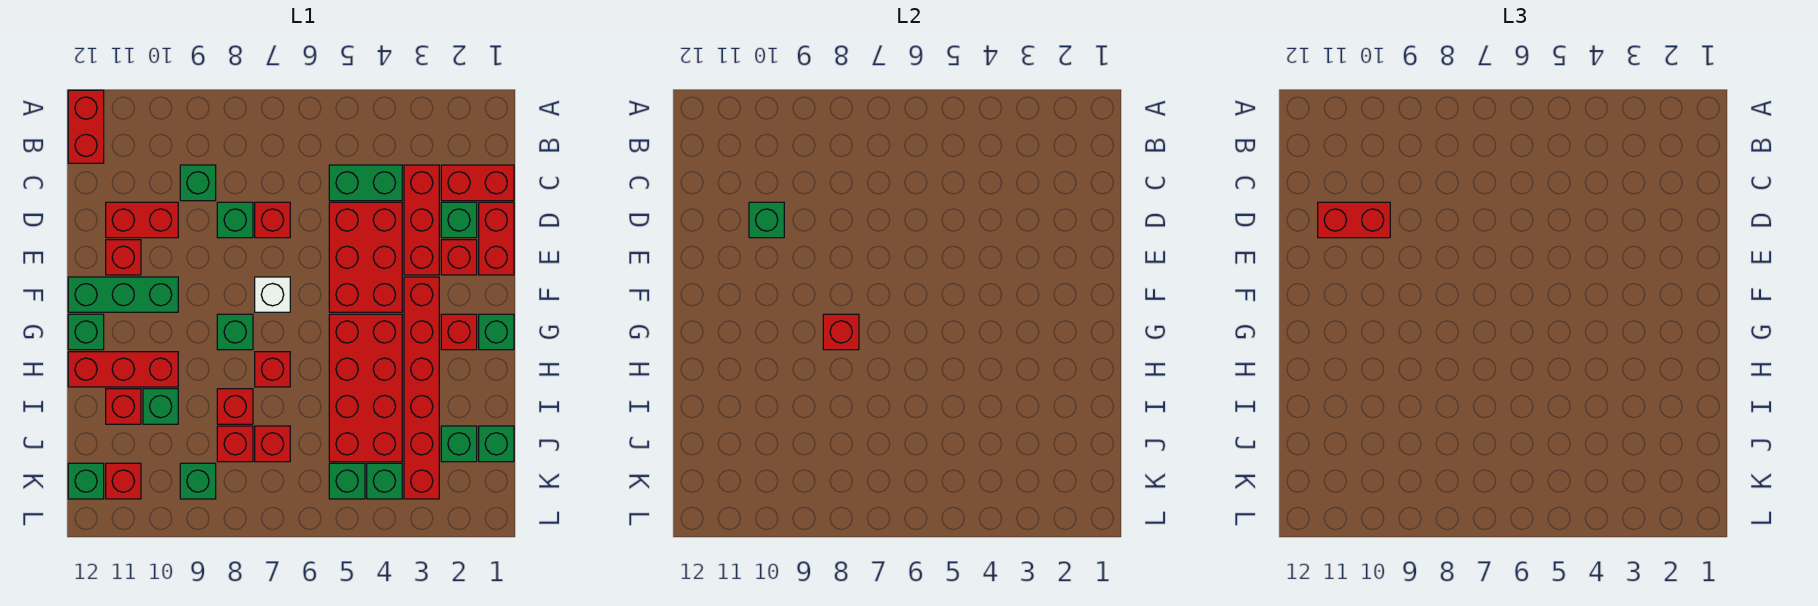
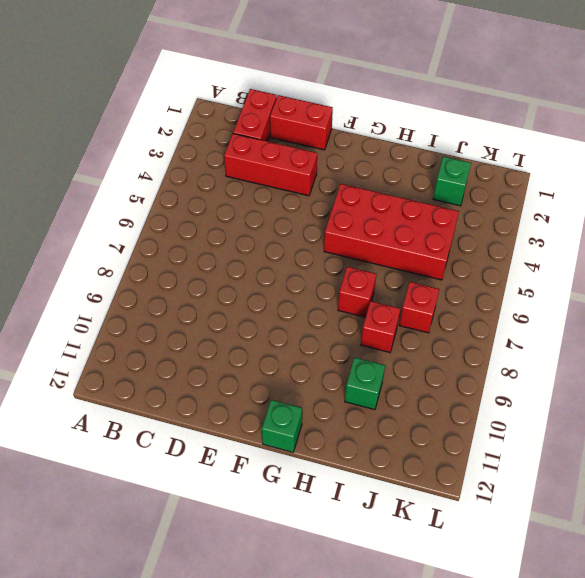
none -> red 1x2 brick [68,90,104,163]
none -> green 1x2 brick [329,165,402,201]
none -> green 1x1 brick [180,165,216,201]
none -> green 1x1 brick [441,202,477,238]

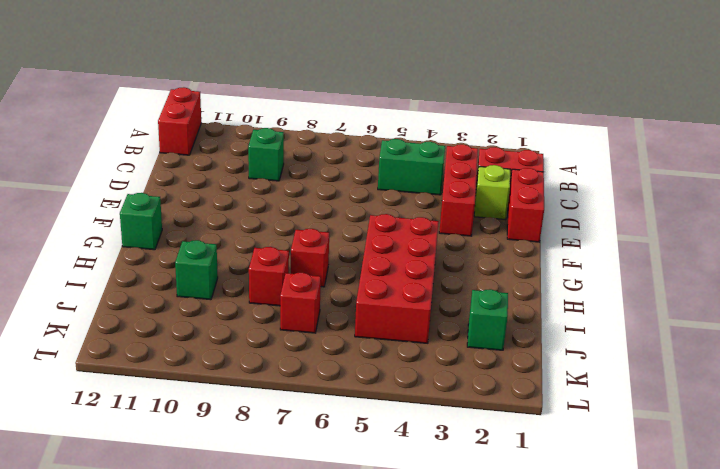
lime 1x1 brick [474,165,510,220] -> green 1x1 brick [441,202,477,238]
none -> red 2x3 brick [329,202,402,312]
none -> red 1x1 brick [255,202,290,238]
none -> green 1x1 brick [217,202,253,238]
none -> red 1x2 brick [106,202,178,238]

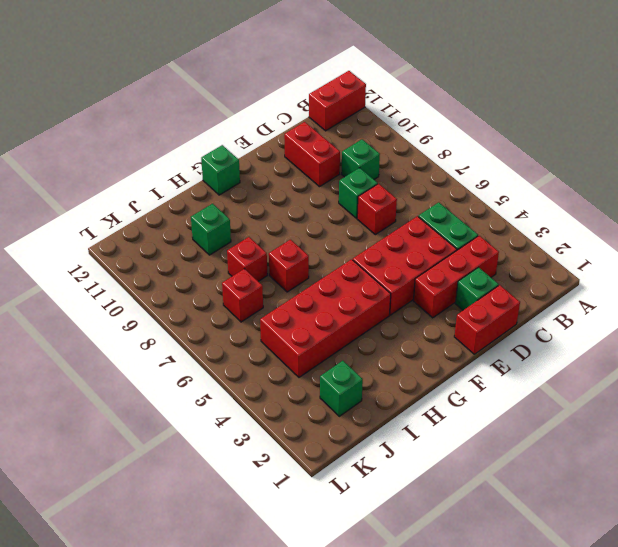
none -> red 1x2 brick [441,165,514,201]
none -> red 1x1 brick [441,240,477,275]
none -> red 1x1 brick [106,240,141,275]
none -> red 1x6 brick [404,277,439,499]

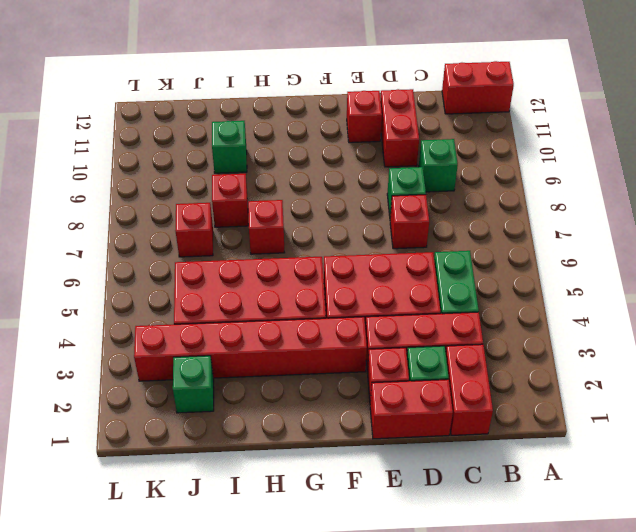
none -> white 1x1 brick [255,277,290,312]
none -> green 1x3 brick [68,277,178,312]
none -> green 1x1 brick [479,314,514,350]
none -> red 1x1 brick [441,314,477,350]

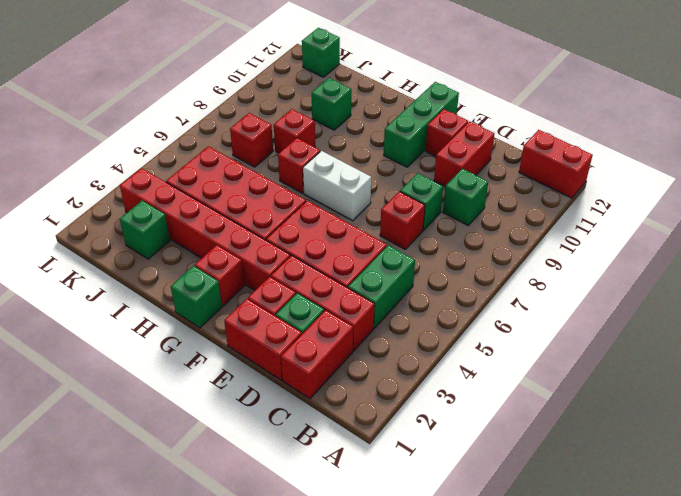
white 1x2 brick [303,151,371,221] -> white 1x1 brick [255,277,290,312]
none -> green 1x1 brick [217,314,253,350]
none -> green 1x1 brick [68,314,104,350]
none -> red 1x3 brick [68,352,178,387]
none -> red 1x1 brick [106,389,141,424]

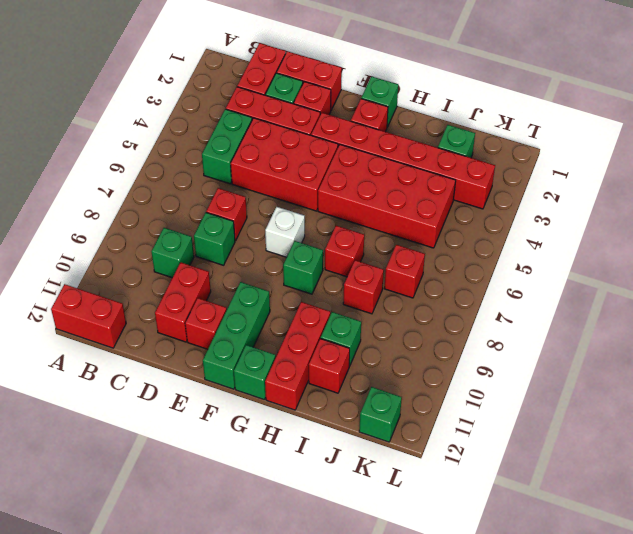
none -> green 1x1 brick [479,426,514,462]
none -> red 1x1 brick [217,426,253,462]
none -> green 1x1 brick [367,463,402,499]
none -> green 1x1 brick [329,463,365,499]

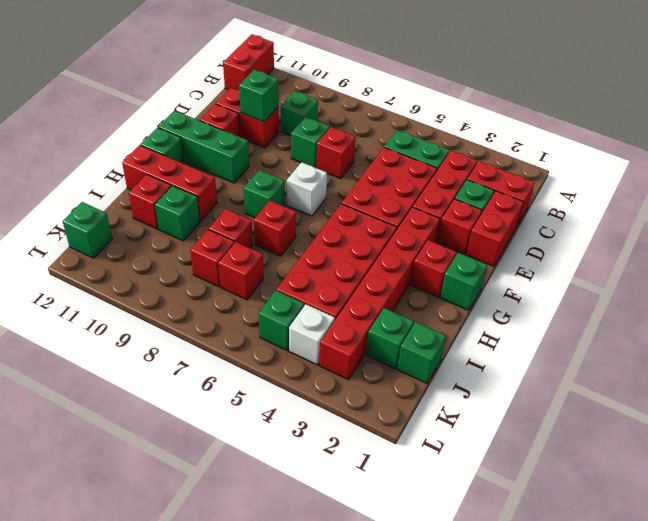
white 1x1 brick [289,304,335,365] -> green 1x1 brick [367,463,402,499]
none -> green 1x1 brick [180,463,216,499]
none -> red 1x1 brick [106,463,141,499]
none -> red 1x1 brick [823,314,859,350]
none -> red 1x2 brick [1318,202,1390,238]

